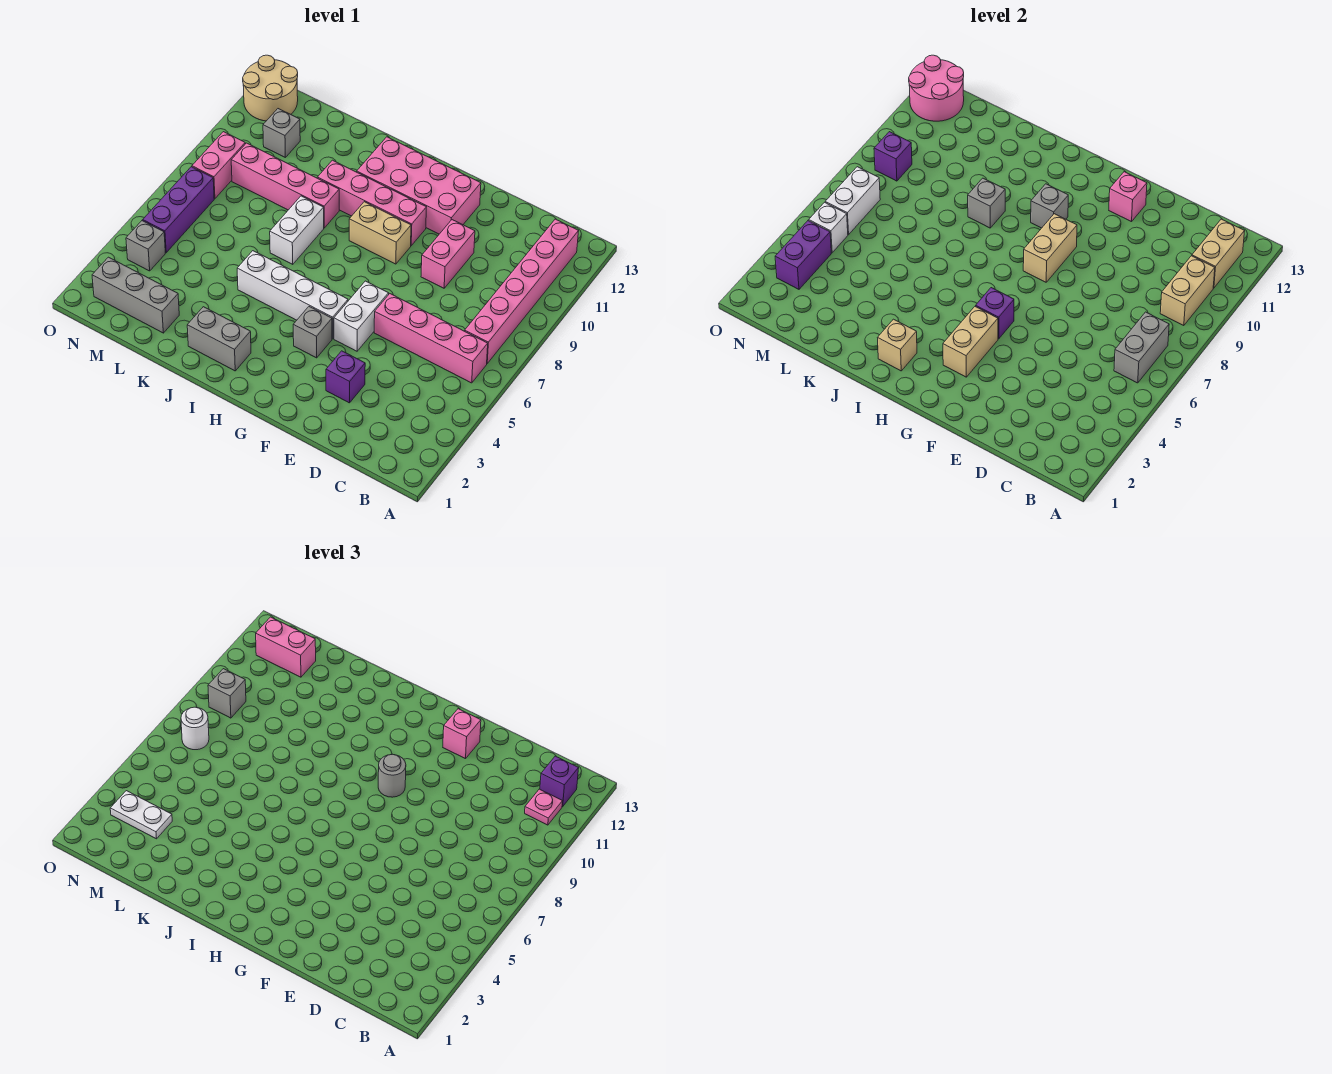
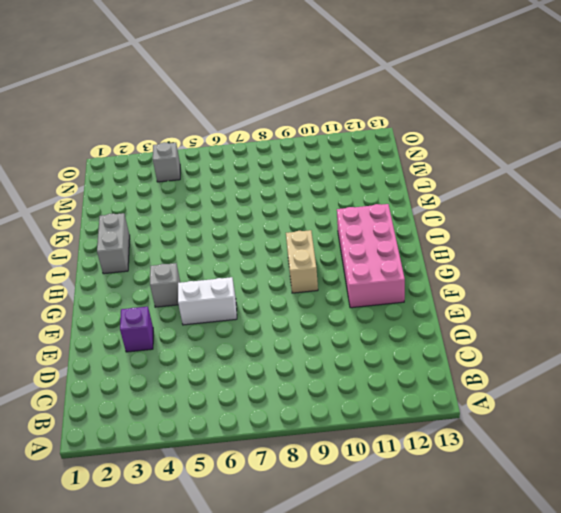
none -> pink 1x4 brick [374,294,488,383]
none -> pink 1x6 brick [465,219,579,363]
none -> pink 1x2 brick [421,220,475,288]
none -> white 1x4 brick [237,251,348,339]

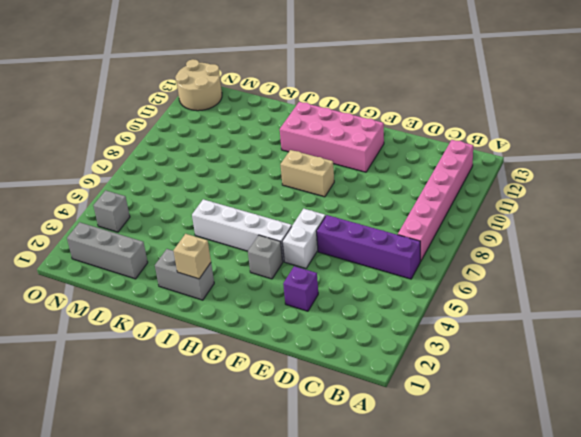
purple 1x4 brick [317,215,421,279] -> pink 1x4 brick [374,294,488,383]
none -> pink 1x2 brick [421,220,475,288]
none -> pink 1x4 brick [317,160,426,246]
none -> white 1x2 brick [270,196,324,264]
none -> pink 1x4 brick [231,143,339,228]

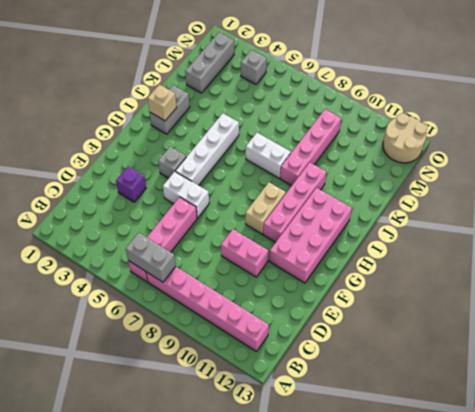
none -> grey 1x1 brick [263,109,300,157]
none -> purple 1x3 brick [143,167,214,253]
none -> pink 1x2 brick [192,132,245,199]
none -> tan 1x2 brick [1160,256,1215,326]

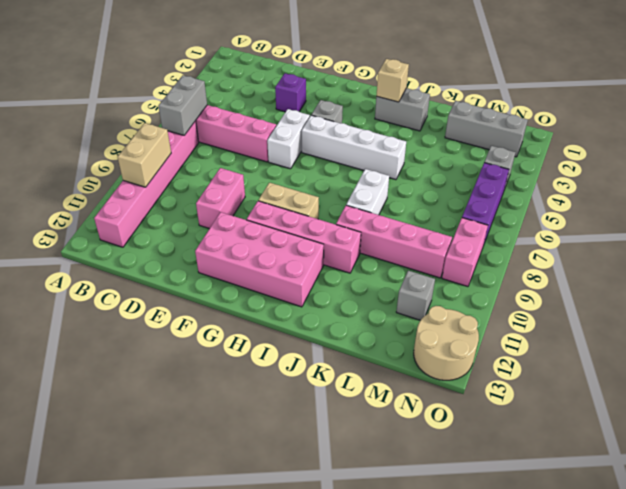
none -> tan 1x2 brick [1192,219,1245,288]
none -> pink 1x1 brick [1109,172,1147,222]
none -> tan 1x2 brick [943,306,998,377]
none -> purple 1x1 brick [976,288,1014,339]

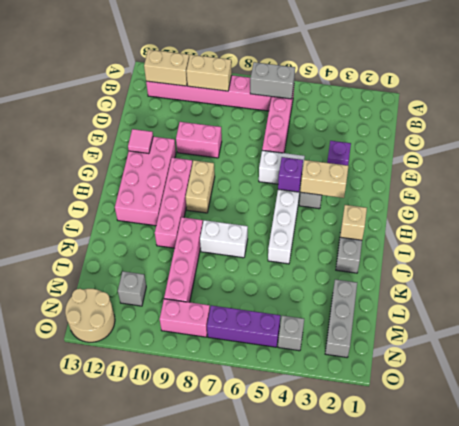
pink 1x1 tile [128,129,153,154] -> pink 1x1 brick [1109,172,1147,222]
none -> tan 1x2 brick [1023,214,1077,282]
none -> grey 1x1 brick [1031,184,1068,228]
none -> grey 1x1 brick [968,178,1005,228]
none -> purple 1x2 brick [775,221,831,289]

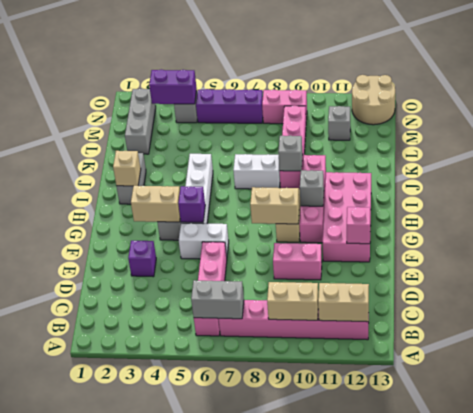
none -> white 1x1 brick [809,202,848,253]
none -> white 1x2 brick [825,167,880,234]
none -> purple 1x1 brick [874,132,912,181]
none -> pink 2x2 round brick [909,55,964,121]

